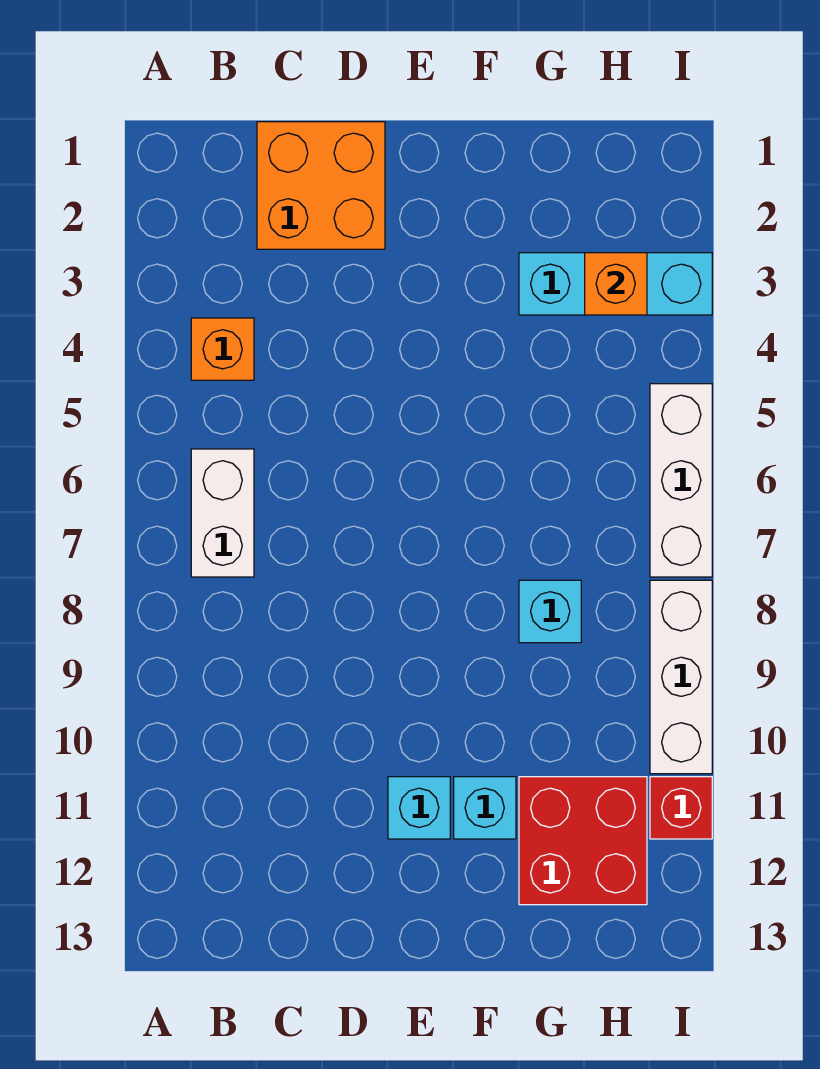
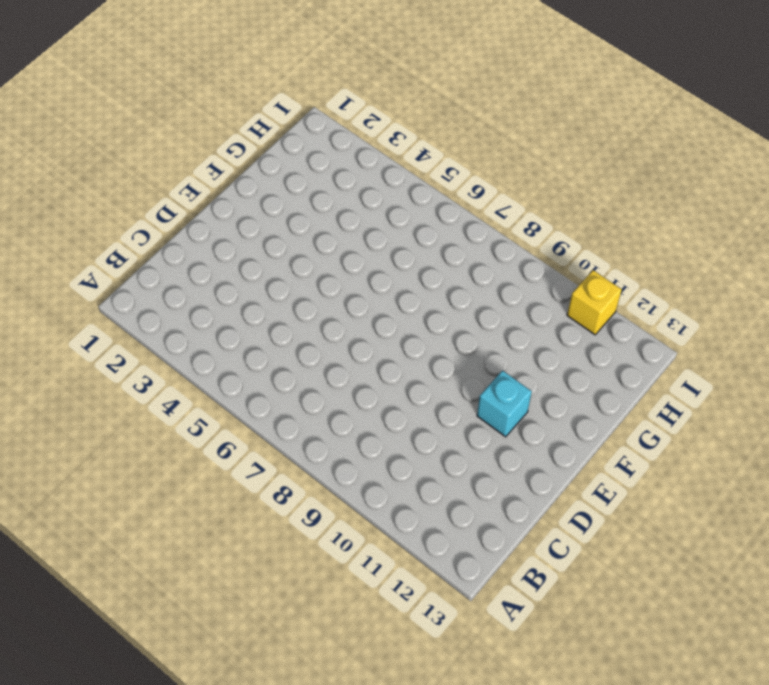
yellow 1x1 brick [567,270,622,335] -> red 1x1 brick [650,777,712,839]
none -> orange 1x1 brick [191,318,254,380]
none -> white 1x2 brick [191,449,254,577]
none -> orange 2x2 brick [257,122,385,249]

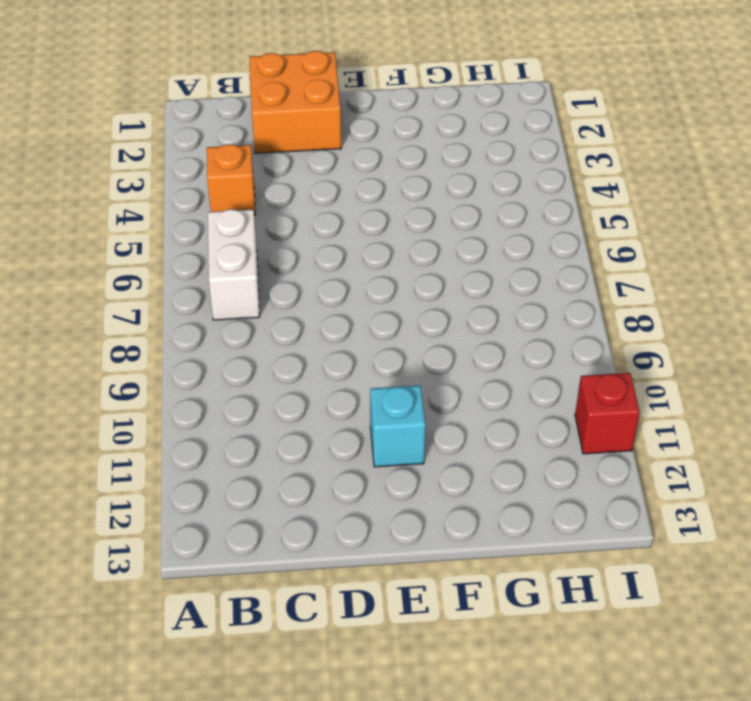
none -> cyan 1x1 brick [454,777,516,839]
none -> cyan 1x3 brick [519,253,712,315]
none -> cyan 1x1 brick [519,580,581,643]

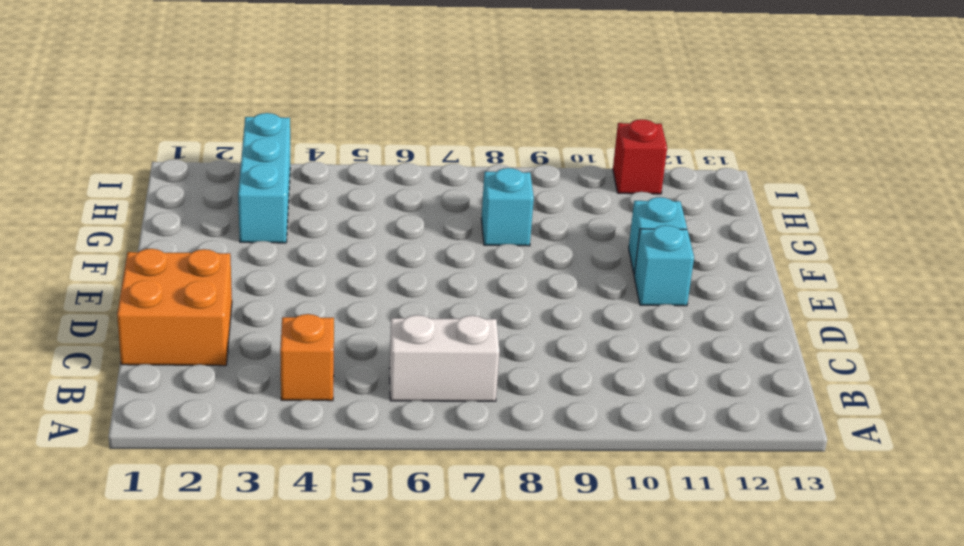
none -> red 2x2 brick [519,777,647,905]
none -> white 1x3 brick [650,384,712,577]
none -> white 1x3 brick [650,580,712,774]

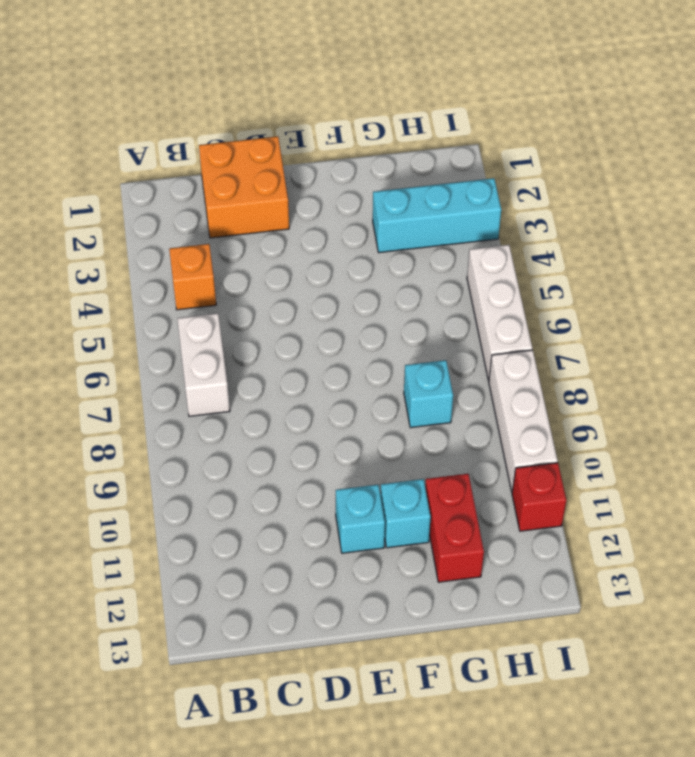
red 1x2 brick [425,474,484,582] -> red 2x2 brick [519,777,647,905]
none -> orange 1x1 brick [585,253,647,315]

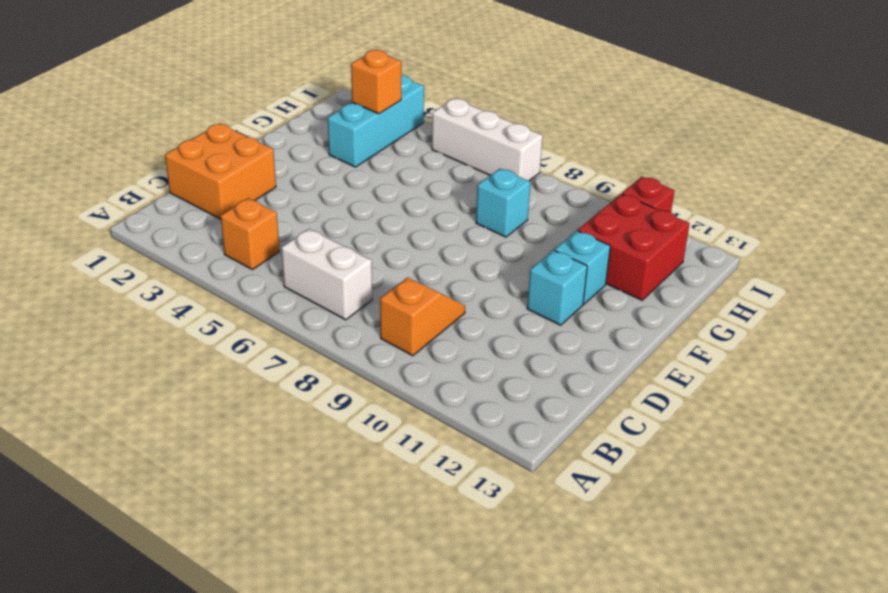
orange 1x2 slope [380,278,465,356] -> none
none -> white 1x3 brick [650,580,712,774]

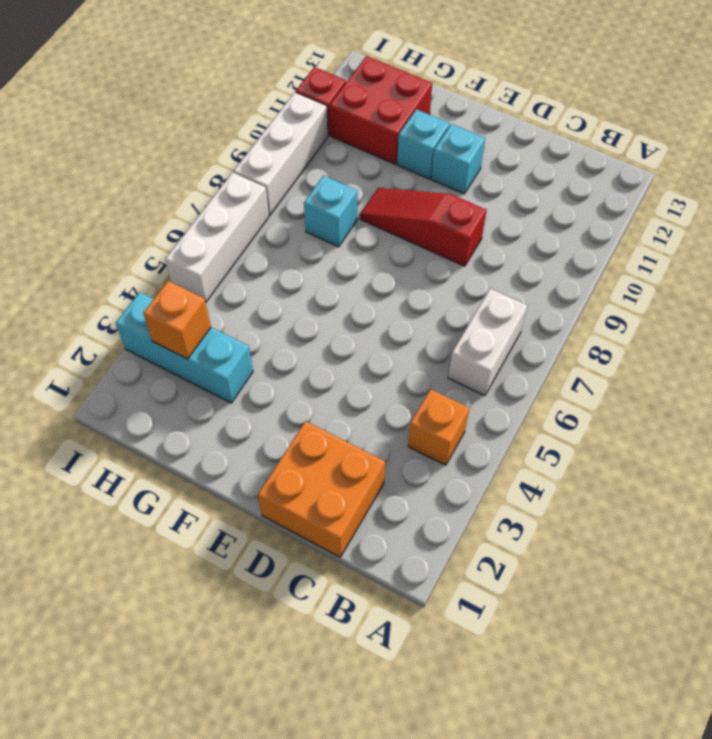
red 1x3 slope [360,188,487,266] -> none

